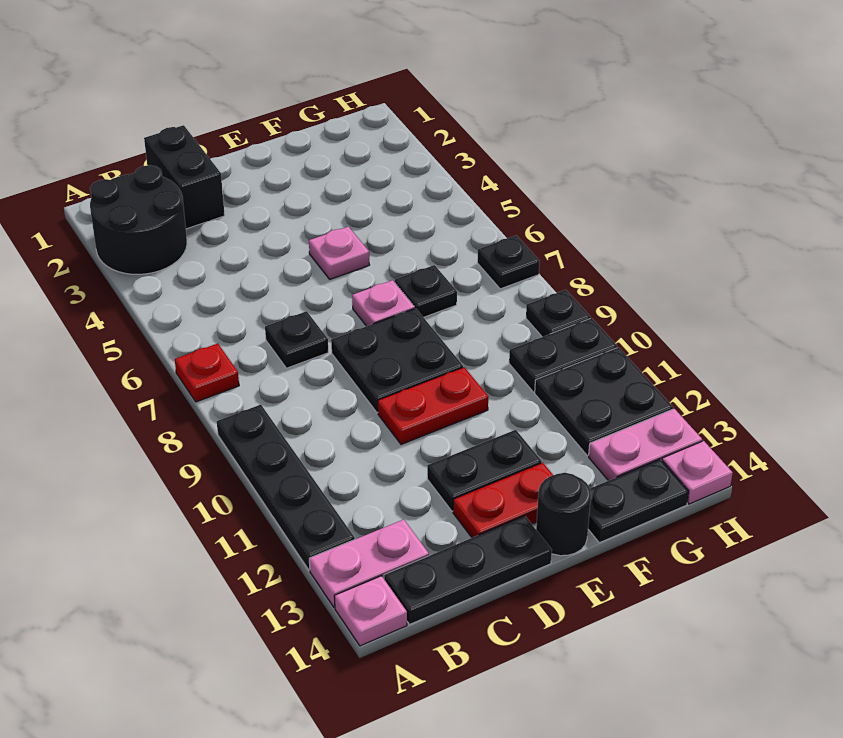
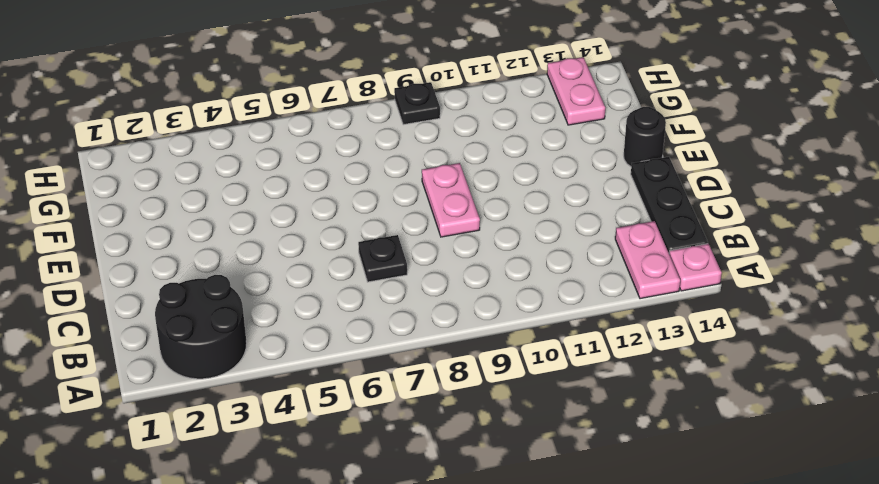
pink 1x2 plate [422,163,480,237] -> black 2x2 plate [331,308,463,413]
none -> red 1x1 plate [175,343,239,402]
none -> black 1x4 plate [217,405,355,570]
none -> black 1x2 brick [144,125,225,229]

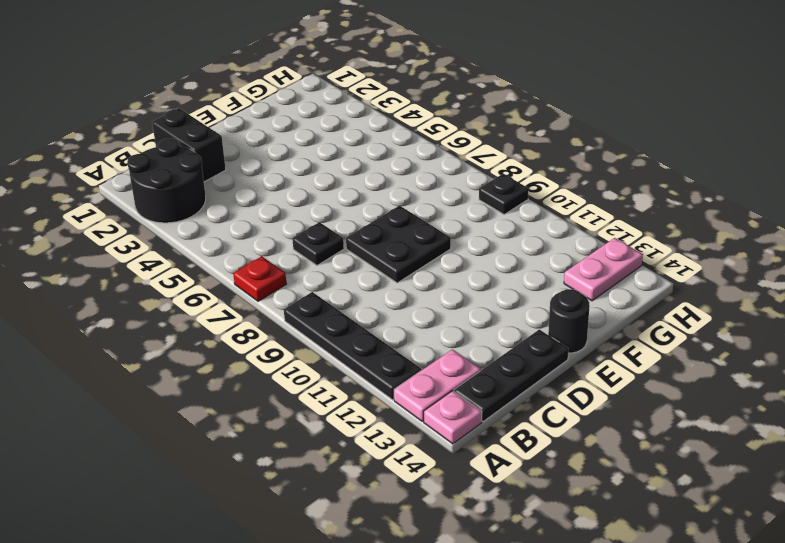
none -> red 1x2 plate [378,367,488,444]
none -> black 1x2 plate [427,430,542,511]
none -> red 1x2 plate [453,463,553,538]

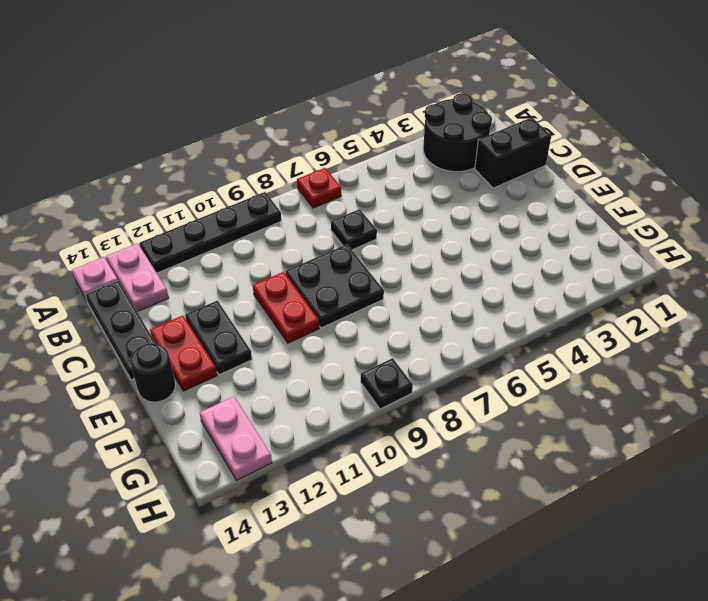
none -> pink 1x1 plate [309,226,369,279]
none -> pink 1x1 plate [352,280,415,326]
none -> black 1x1 plate [395,265,457,317]

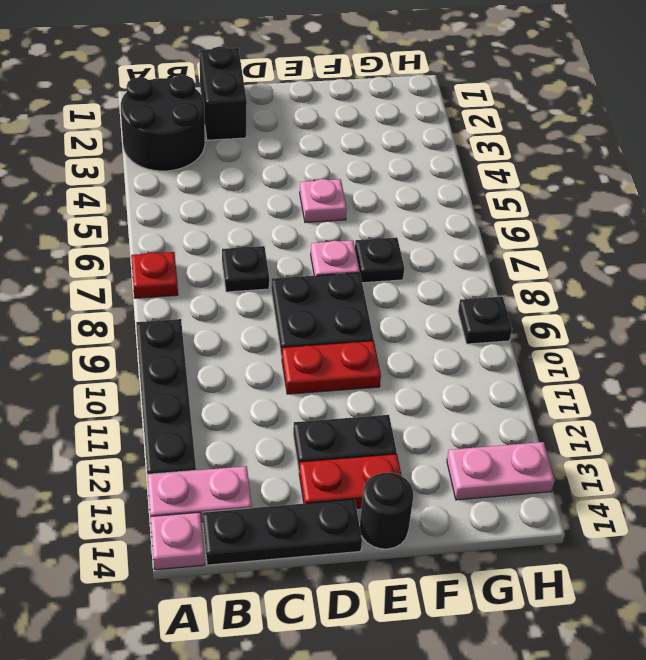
none -> black 1x2 plate [588,459,689,543]
none -> black 1x2 plate [509,318,617,392]
none -> black 2x2 plate [535,347,673,455]

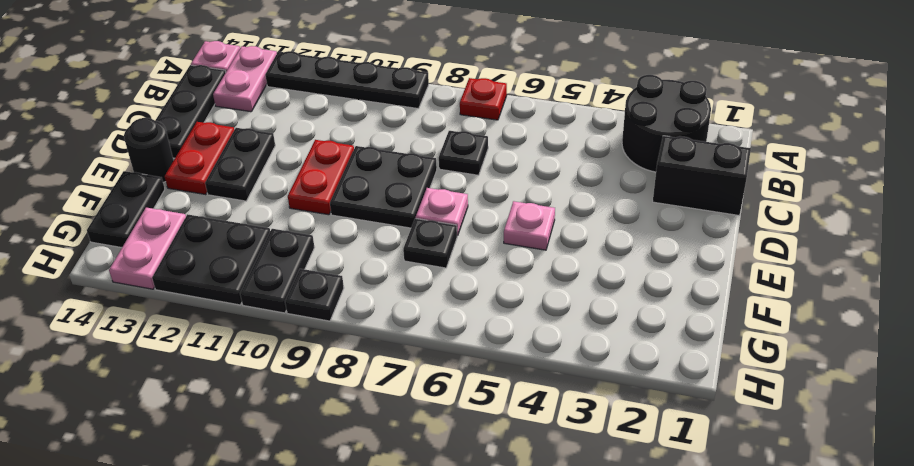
none -> black 1x1 plate [477,236,540,289]
none -> pink 1x1 plate [662,441,733,504]

